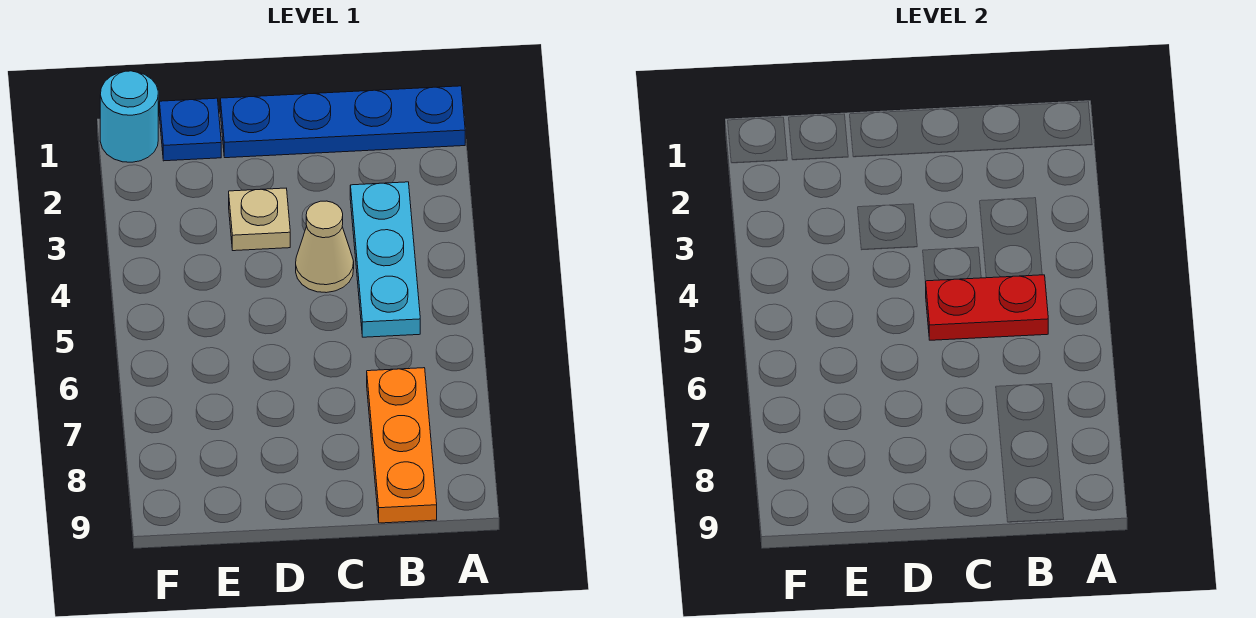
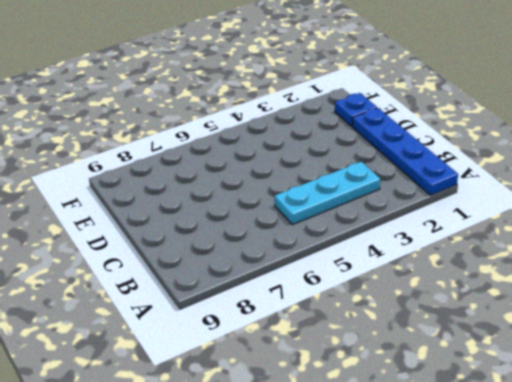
none -> orange 1x3 plate [367,368,437,523]
none -> tan 1x1 cone [296,201,354,293]

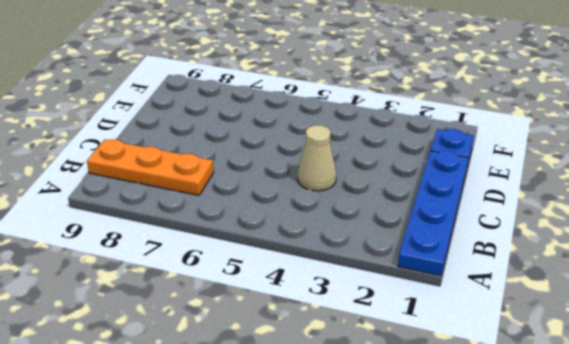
none -> cyan 1x3 plate [350,182,420,337]
none -> tan 1x1 plate [229,188,290,251]

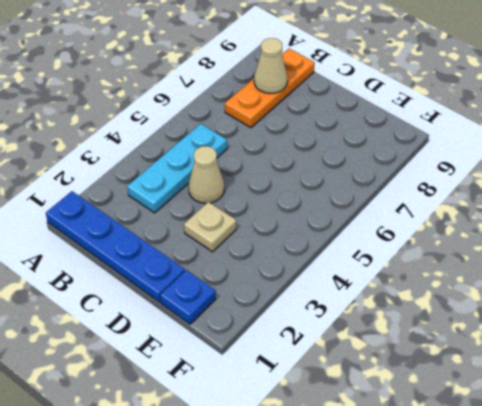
tan 1x1 cone [254,38,287,94] -> none
none -> cyan 1x1 round brick [100,71,158,162]
none -> red 1x2 plate [926,275,1048,340]

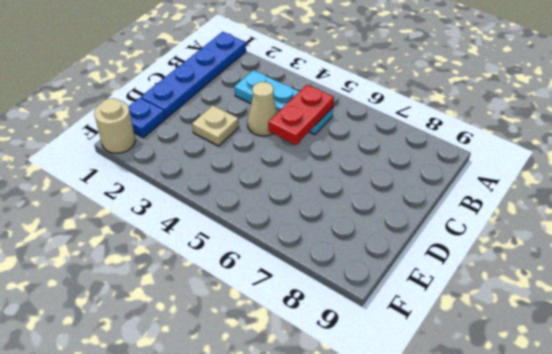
tan 1x1 round brick [94,98,135,153] -> cyan 1x1 round brick [100,71,158,162]
none -> orange 1x3 plate [367,368,437,523]

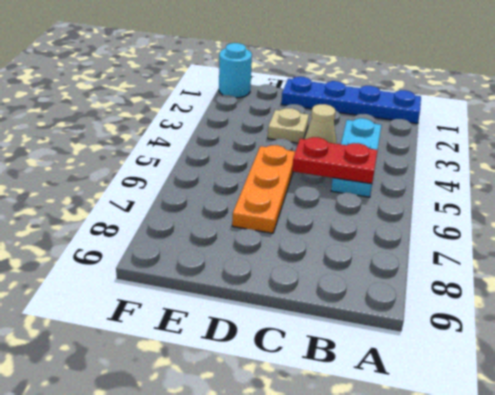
orange 1x3 plate [232,145,295,233] -> orange 1x3 plate moved to [367,368,437,523]
none -> blue 1x1 plate [159,98,221,161]

